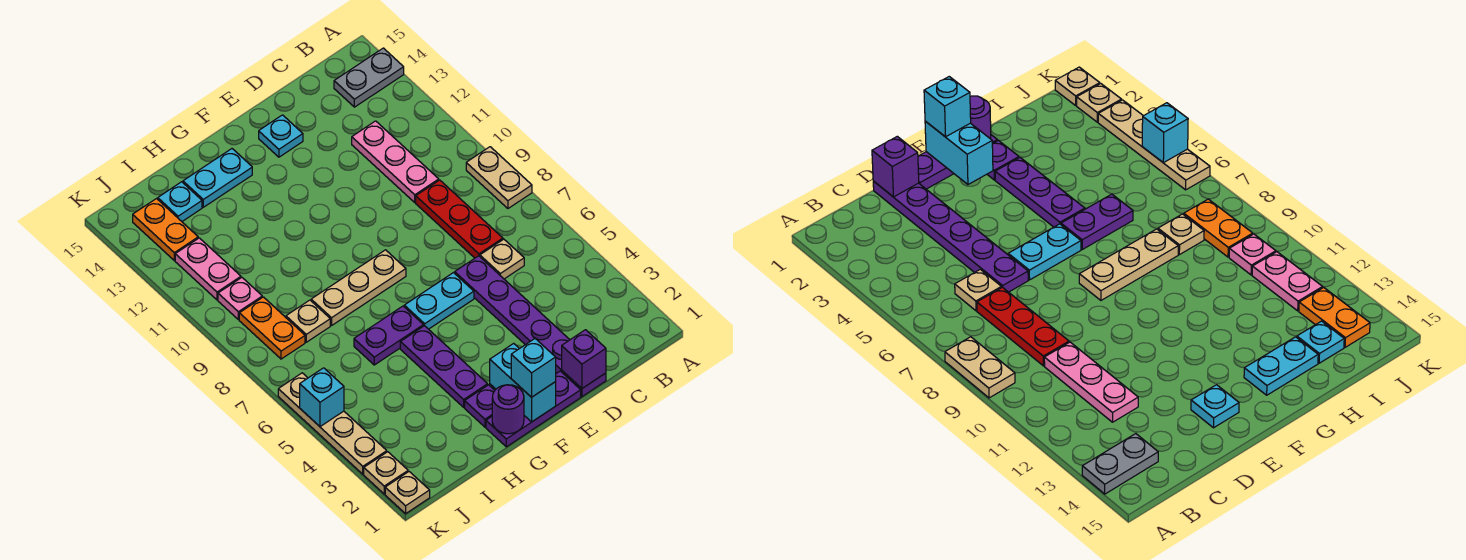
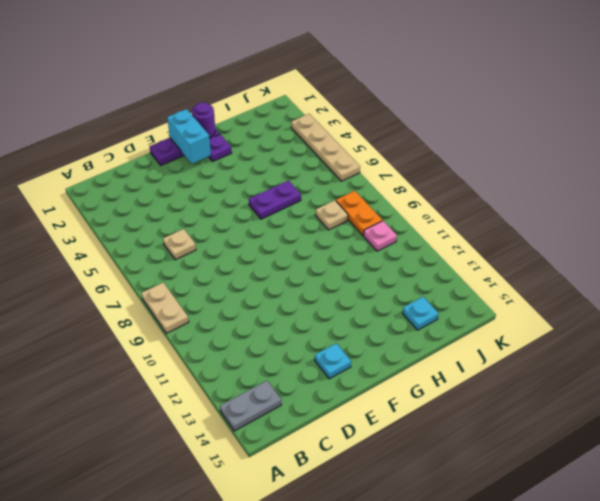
none -> red 1x3 plate [416,180,503,258]
none -> pink 1x3 plate [352,121,439,202]
none -> purple 1x6 plate [455,256,606,397]

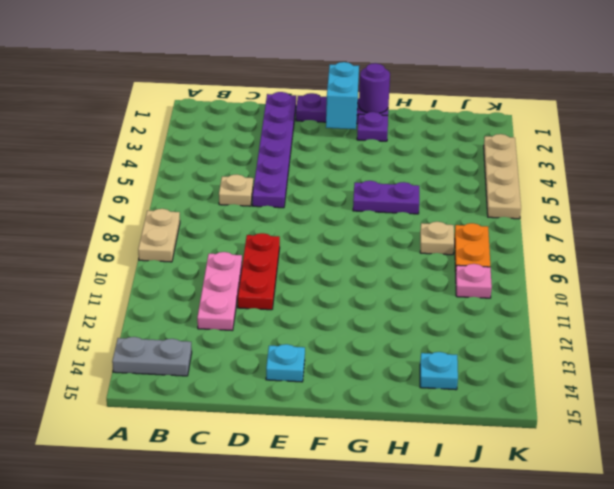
red 1x3 plate [238,233,280,310] -> red 1x3 plate moved to [416,180,503,258]
none -> cyan 1x2 plate [404,273,474,329]
none -> tan 1x3 plate [311,250,406,326]
none -> purple 1x3 plate [400,326,488,407]

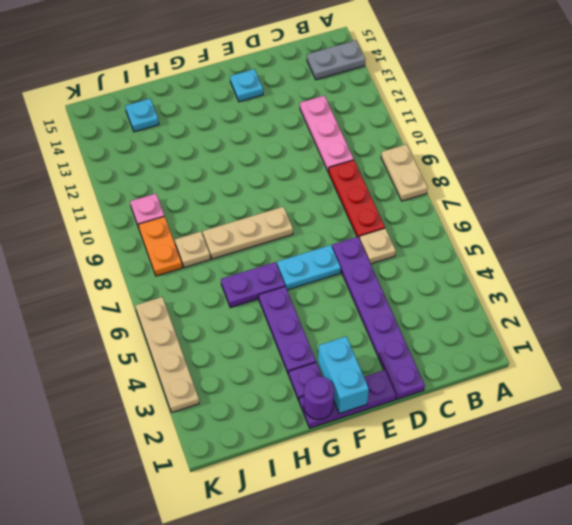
none -> cyan 1x2 plate [183,149,252,207]
none -> pink 1x2 plate [175,238,241,300]
none -> orange 1x2 plate [133,199,198,260]

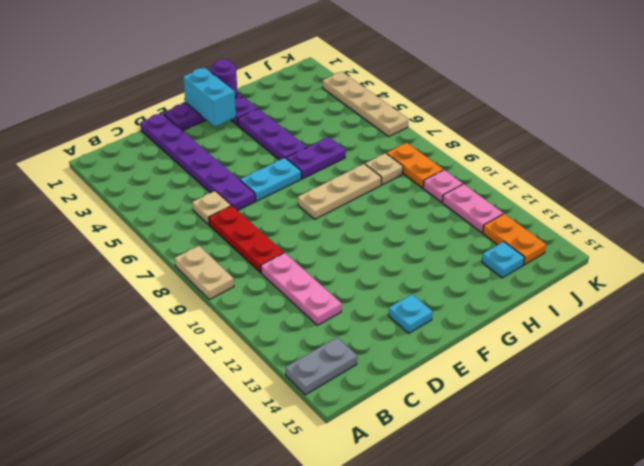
none -> cyan 1x2 plate [183,149,252,207]
none -> tan 1x1 plate [385,472,430,514]
none -> tan 1x1 plate [364,452,408,494]

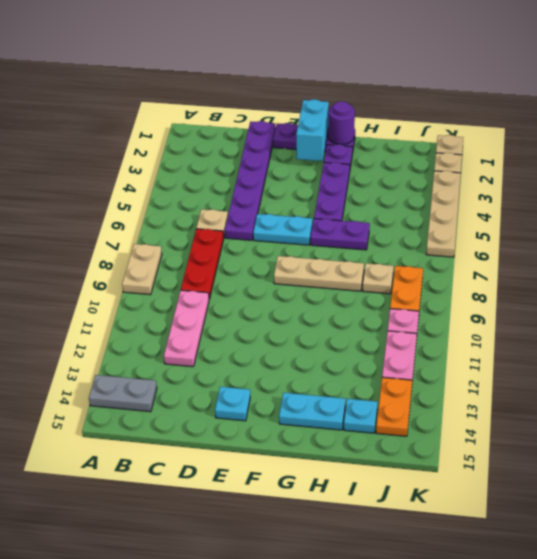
none -> purple 1x1 brick [562,330,606,388]
none -> cyan 1x1 brick [300,368,344,427]
none -> cyan 1x1 brick [511,339,556,397]

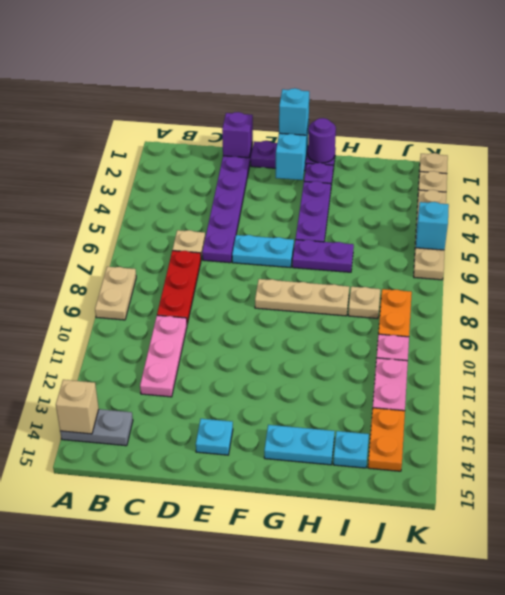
tan 1x1 brick [56,380,99,434] -> none

